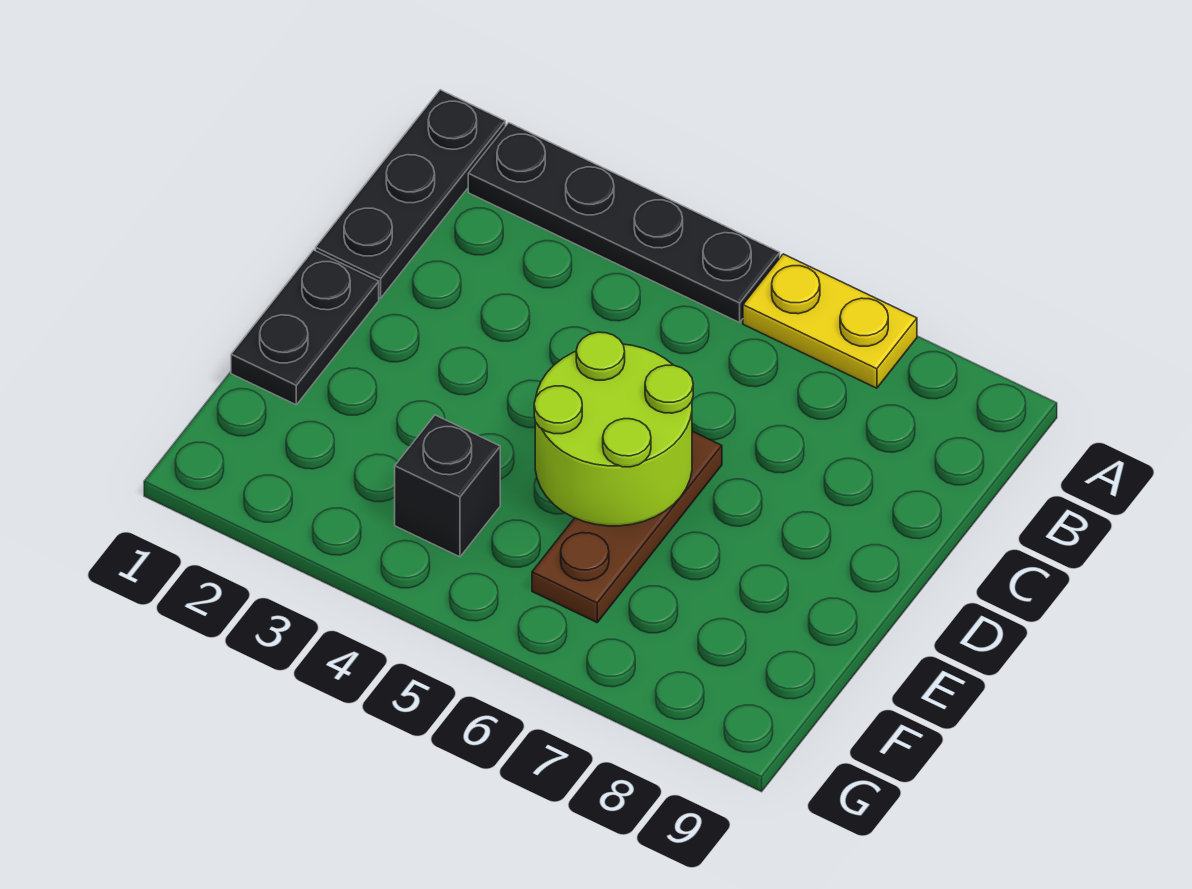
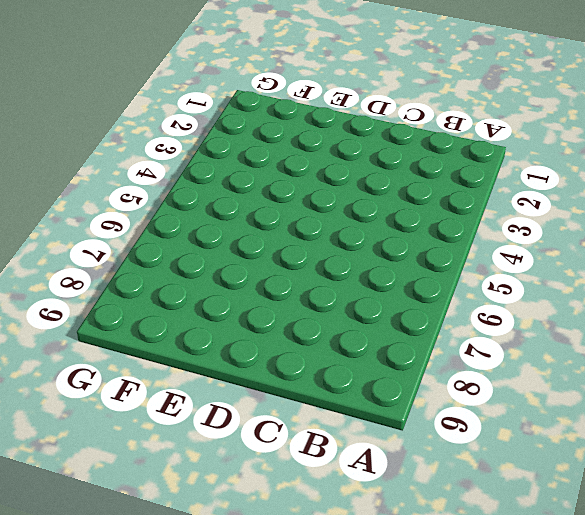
none -> black 1x3 plate [316,90,505,298]
none -> black 1x4 plate [468,123,780,323]

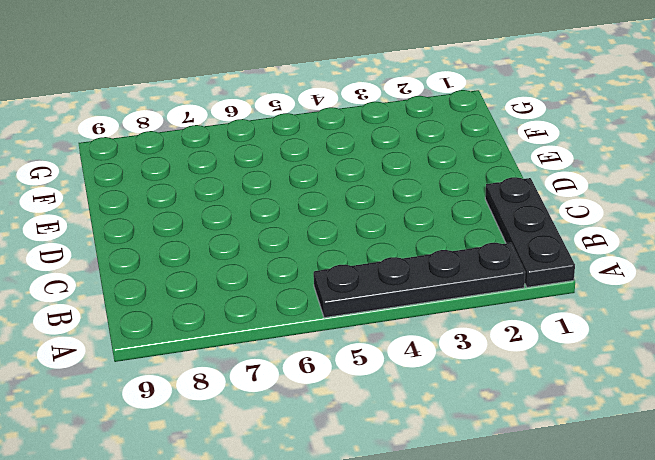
none -> yellow 1x2 plate [743,254,917,388]
none -> black 1x2 plate [231,250,379,405]

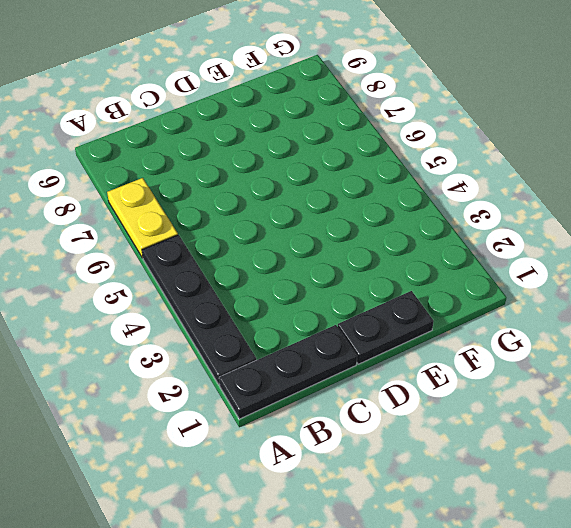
none -> brown 1x3 plate [532,431,722,622]
none -> black 1x1 brick [395,415,500,557]

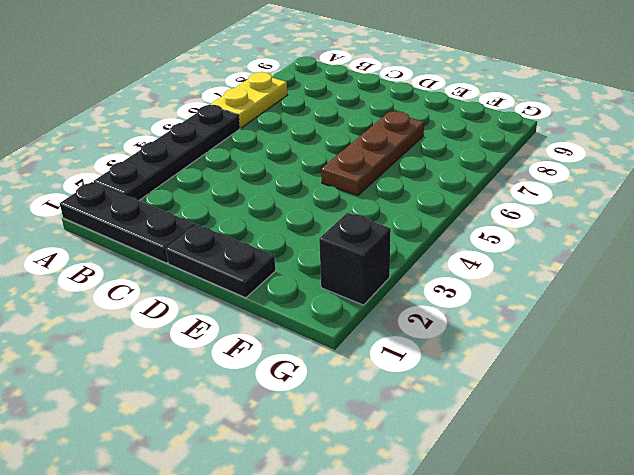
brown 1x3 plate [321,111,424,196] -> brown 1x3 plate turned to [532,431,722,622]
black 1x1 brick [319,213,391,305] -> black 1x1 brick moved to [395,415,500,557]
none -> lime 2x2 round brick [534,332,693,526]

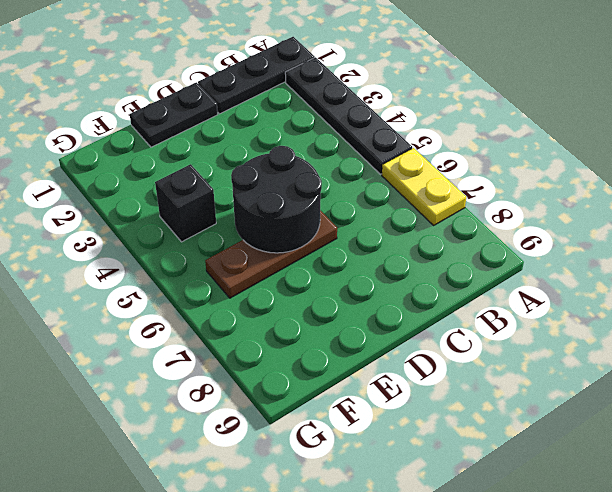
black 2x2 round brick [231,146,322,253] -> lime 2x2 round brick [534,332,693,526]

